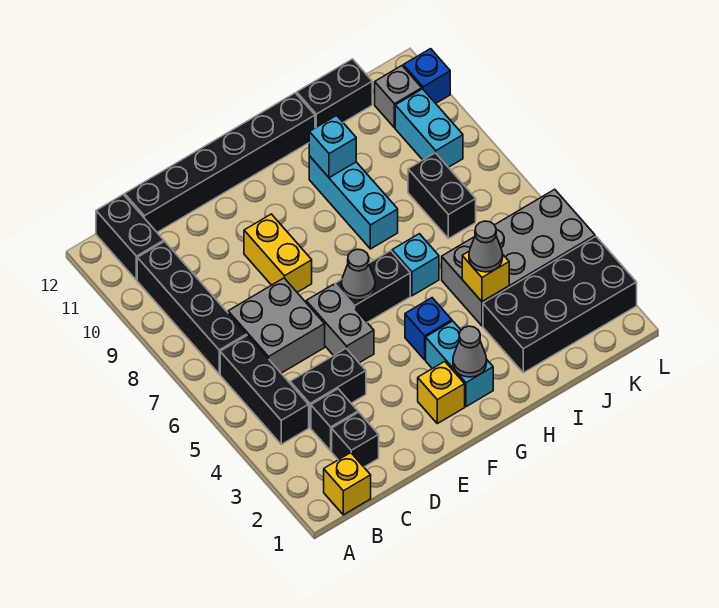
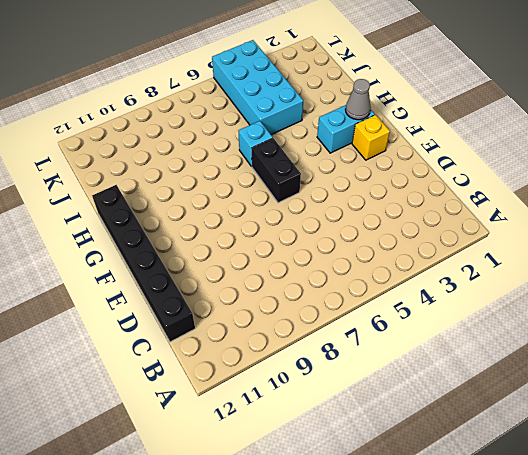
cyan 2x4 brick [212,40,303,135] -> grey 2x4 brick [442,189,595,326]
none -> yellow 1x1 brick [324,453,371,515]
none -> black 1x3 brick [220,335,309,444]
none -> black 1x4 brick [137,241,246,374]

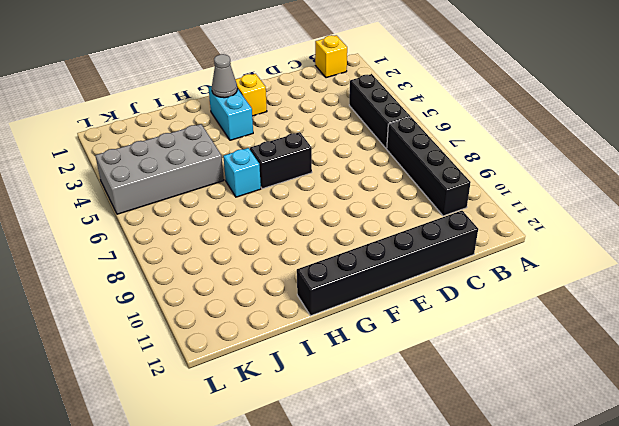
none -> black 1x2 brick [96,195,164,280]
none -> black 1x1 brick [332,412,379,467]
none -> black 1x1 brick [311,389,358,451]

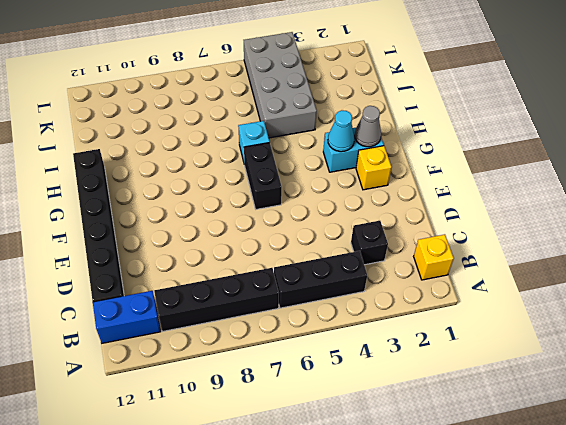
blue 1x2 brick [93,291,161,343] -> black 1x2 brick [96,195,164,280]
cyan 1x1 cone [328,110,355,152] -> none
none -> black 1x1 brick [332,412,379,467]
none -> black 1x2 brick [290,349,366,427]
none -> grey 2x2 brick [228,278,325,373]

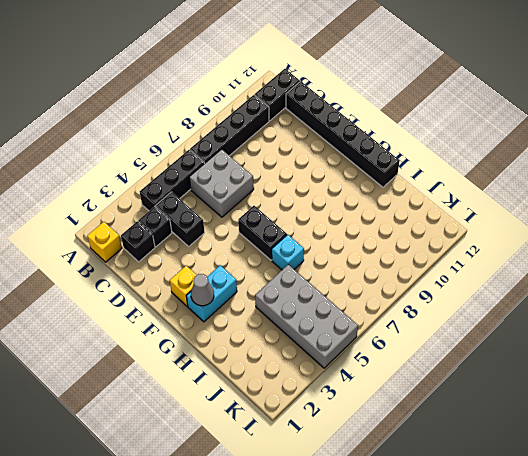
none -> grey 1x2 brick [306,285,374,363]
none -> yellow 1x2 brick [244,214,312,292]
none -> blue 1x1 brick [405,298,452,360]

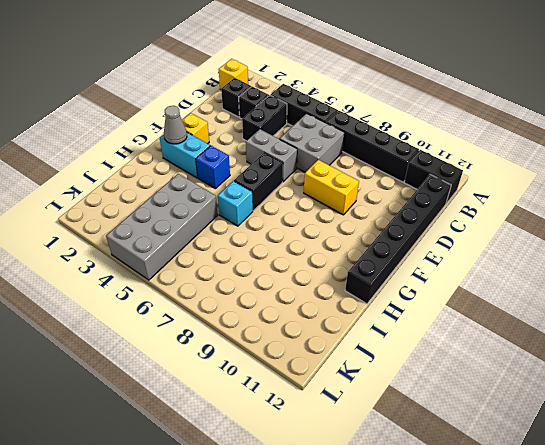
none -> cyan 1x3 brick [309,156,398,249]
none -> black 2x4 brick [483,237,637,373]
none -> black 1x2 brick [297,59,372,128]

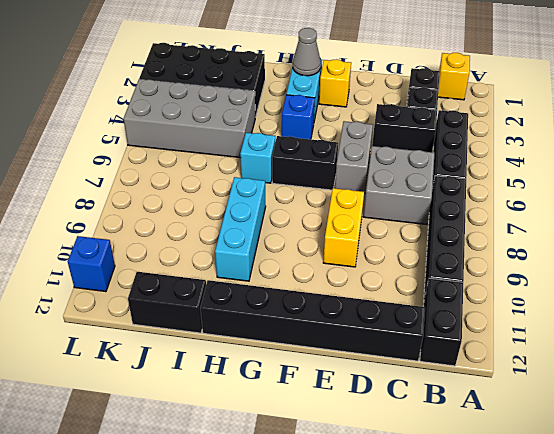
none -> black 1x2 brick [408,153,476,239]
none -> cyan 1x2 brick [395,89,463,167]
none -> grey 1x1 brick [375,66,422,128]

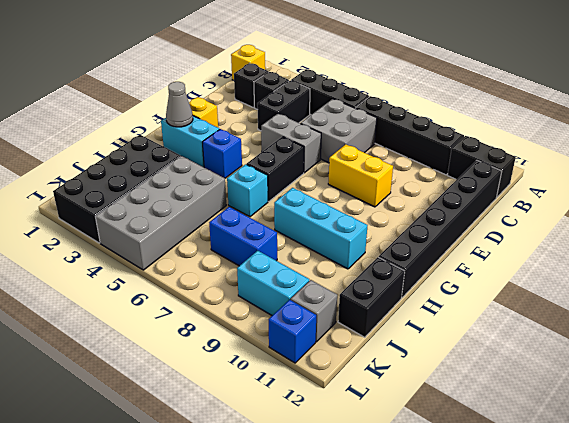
blue 1x2 brick [209,207,277,266] -> black 1x2 brick [408,153,476,239]
none -> grey 1x1 cone [342,249,375,300]
none -> cyan 1x1 brick [309,115,356,178]
none -> yellow 1x1 brick [462,252,509,302]

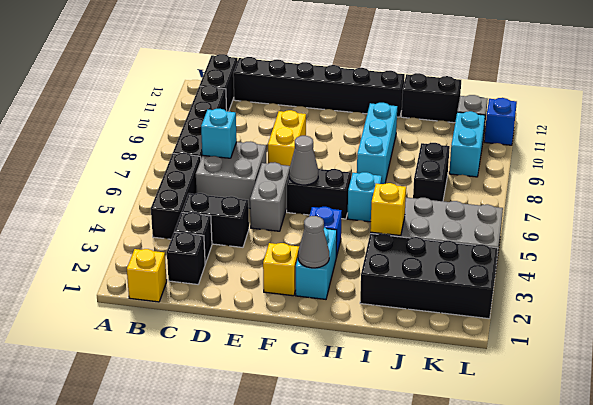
cyan 1x1 brick [201,109,237,158] -> cyan 1x1 brick moved to [309,115,356,178]
none -> grey 1x1 cone [469,221,503,272]

